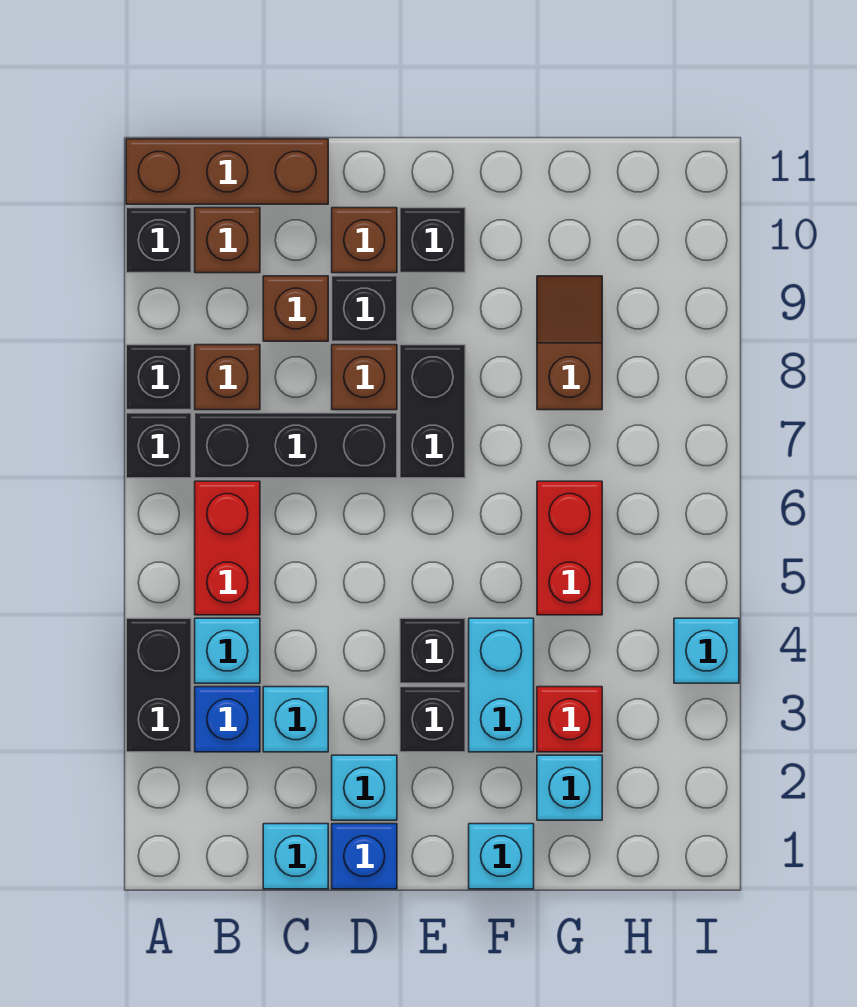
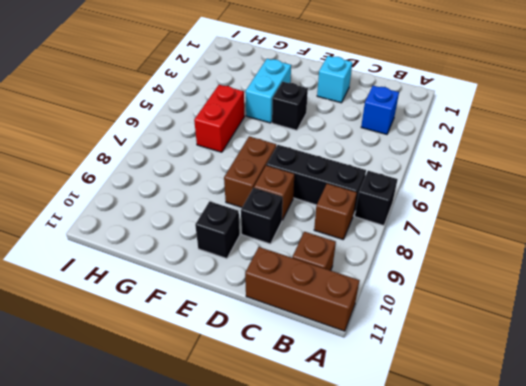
brown 1x2 brick [224,136,276,207] -> black 1x2 brick [400,345,465,478]
none -> black 1x2 brick [126,618,191,752]
none -> black 1x1 brick [126,345,191,410]
none -> black 1x1 brick [126,208,191,273]
none -> cyan 1x1 brick [195,618,260,683]

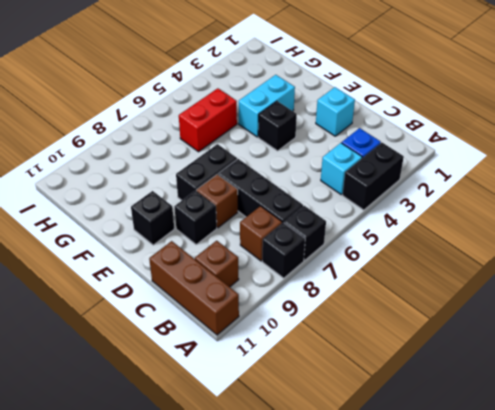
none -> black 1x1 brick [126,208,191,273]
none -> red 1x2 brick [195,481,260,615]
none -> cyan 1x1 brick [263,824,328,889]
none -> cyan 1x1 brick [263,687,328,752]

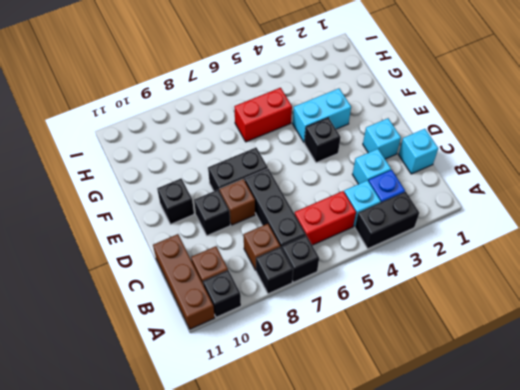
none -> brown 1x1 brick [263,276,328,341]
none -> blue 1x1 brick [332,824,397,889]
none -> brown 1x1 brick [332,208,397,273]
none -> black 1x1 brick [400,687,465,752]

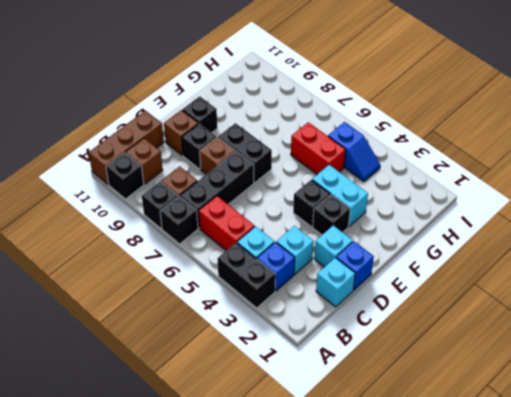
blue 1x2 slope [328,122,380,182] -> none
none -> brown 1x1 brick [263,276,328,341]
none -> cyan 1x1 brick [469,824,534,889]
none -> cyan 1x1 brick [537,755,602,820]
none -> red 1x1 brick [537,687,602,752]

